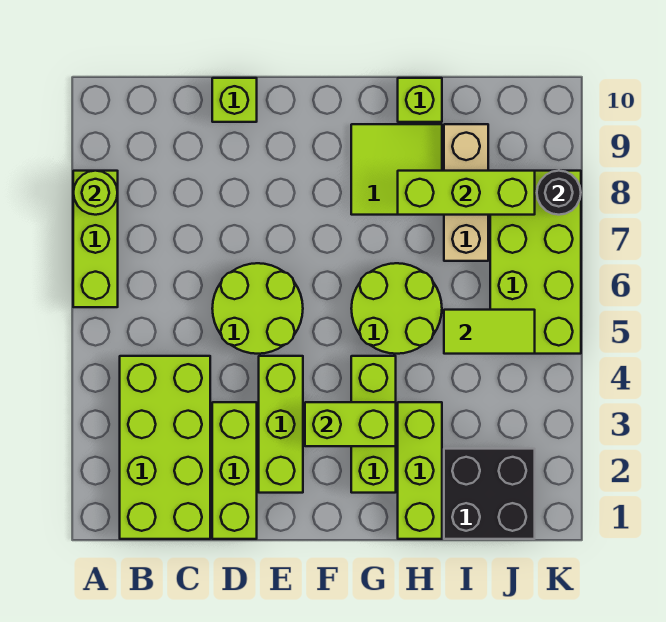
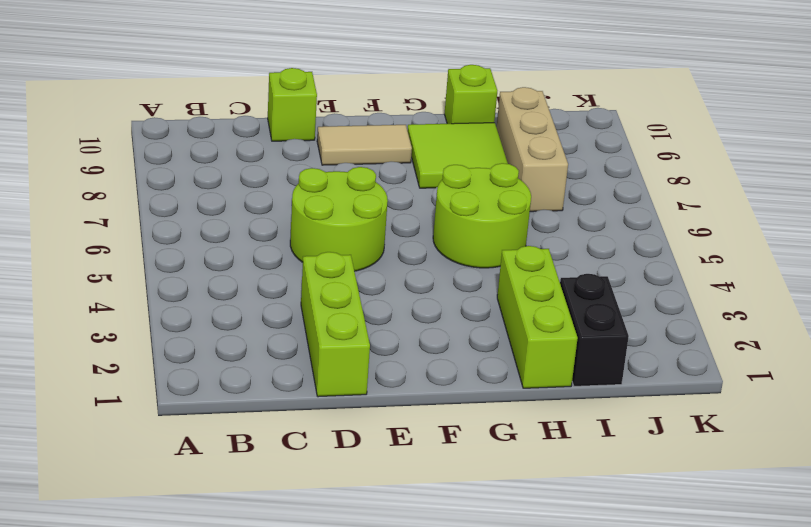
tan 1x2 tile [317,125,412,165] -> none
black 1x2 brick [560,274,629,386] -> black 2x2 brick [444,449,535,539]
none -> lime 1x3 brick [73,171,118,307]
none -> lime 2x4 brick [120,356,210,539]
none -> lime 1x3 brick [259,356,303,493]

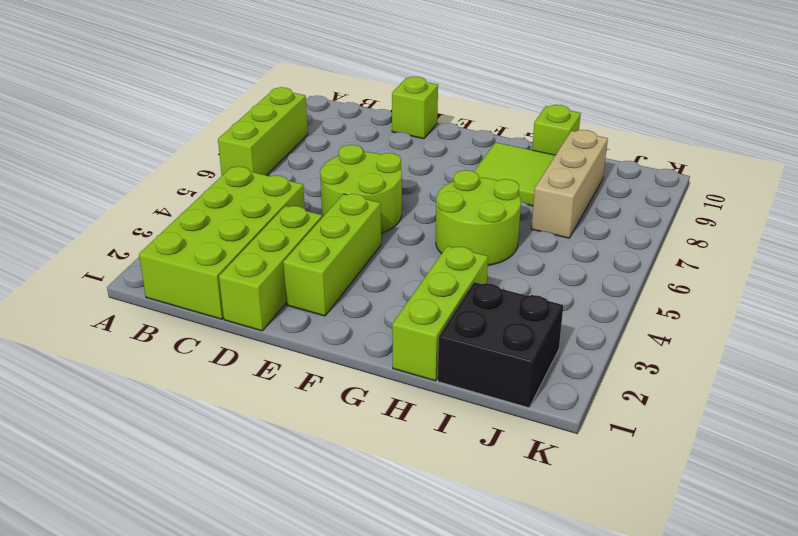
none -> lime 1x3 brick [351,356,396,493]
none -> lime 2x4 brick [490,171,581,354]
none -> lime 1x1 round brick [73,171,118,215]

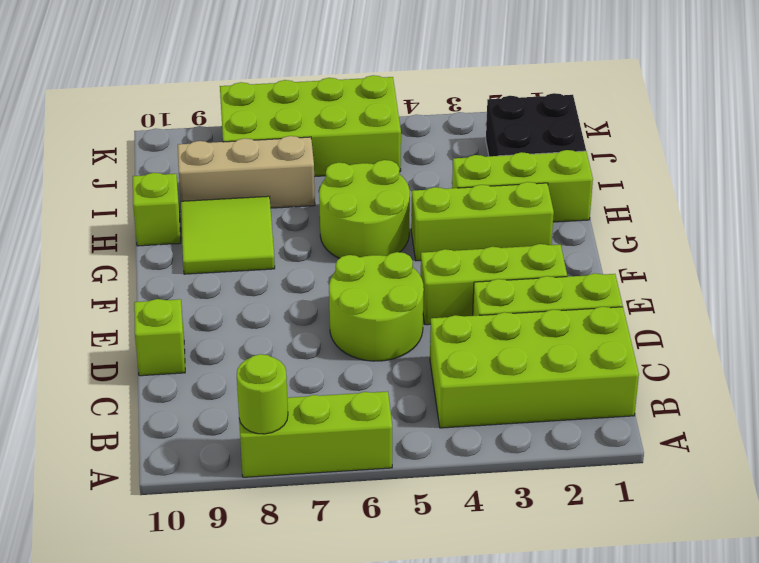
none -> lime 1x2 brick [305,402,396,446]
none -> lime 1x3 brick [398,171,535,215]
none -> lime 1x2 tile [444,310,535,354]

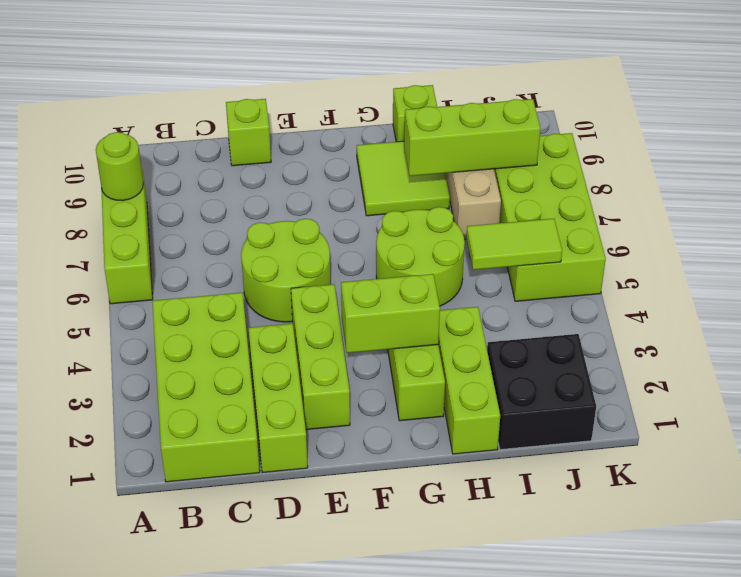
none -> black 1x1 round brick [537,171,581,215]

